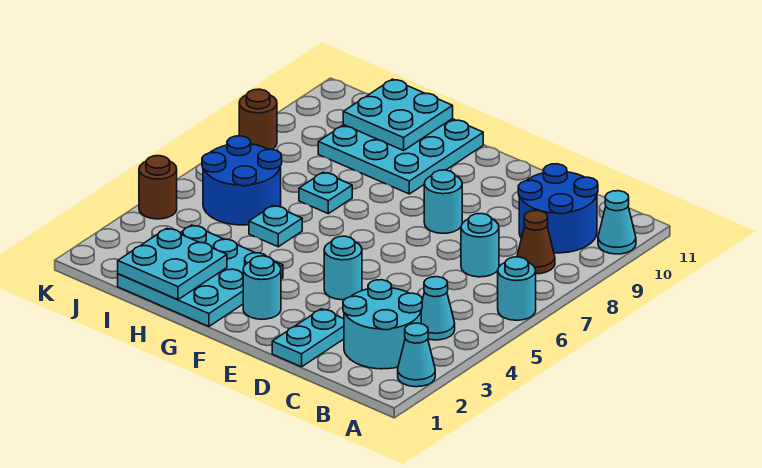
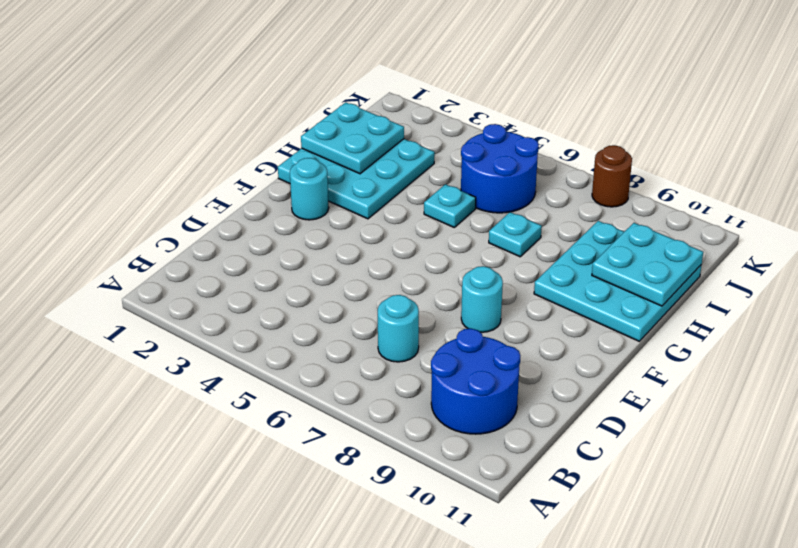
none -> cyan 1x1 cone [398,323,435,387]
none -> cyan 1x1 round brick [498,257,536,320]
none -> cyan 1x1 cone [598,191,636,254]

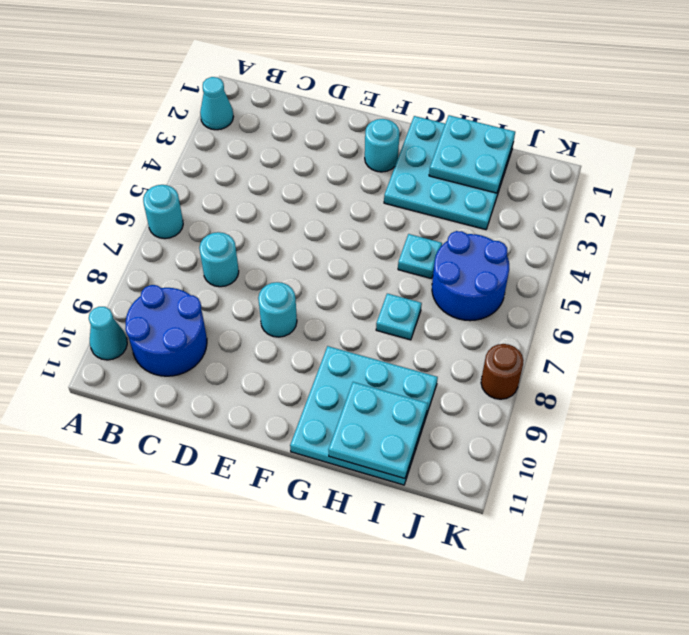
none -> cyan 2x2 round brick [343,280,422,369]
none -> cyan 1x1 cone [421,277,455,340]
none -> brown 1x1 cone [517,210,555,274]

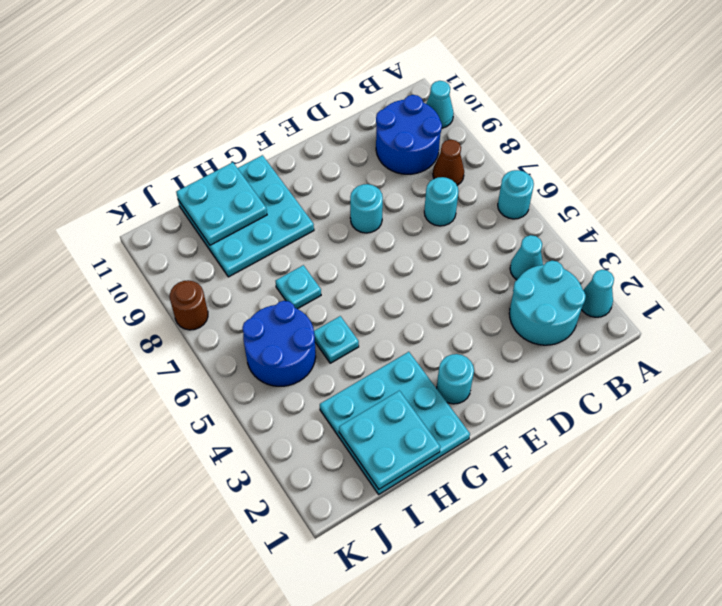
none -> cyan 1x2 plate [272,309,344,367]
none -> cyan 1x1 round brick [324,236,362,300]
none -> brown 1x1 round brick [139,156,177,219]

